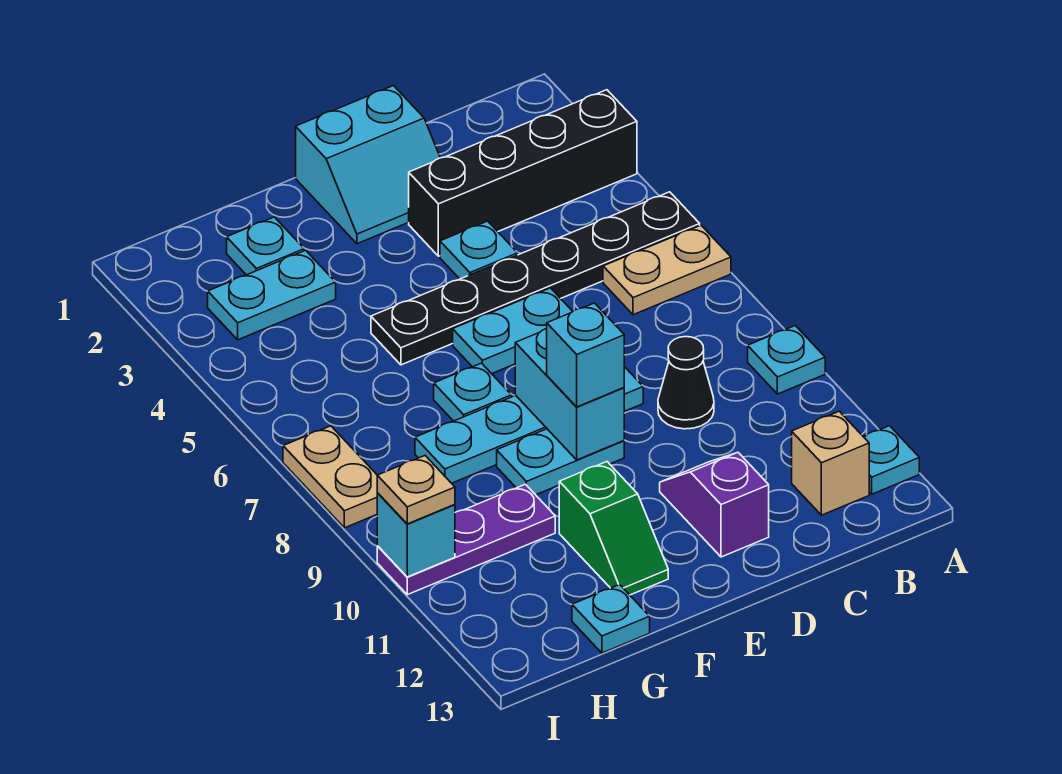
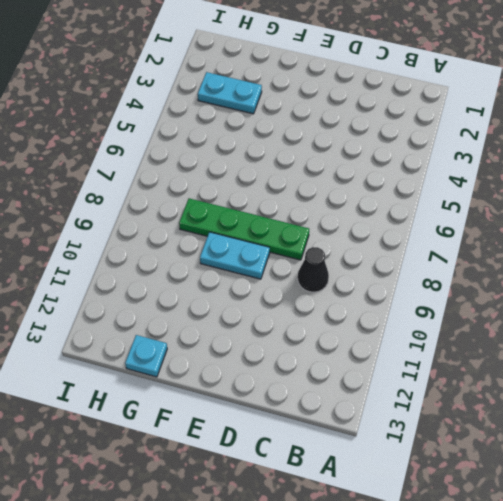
green 1x4 plate [179,198,309,260] -> cyan 1x4 plate [415,367,643,483]
none -> black 1x4 brick [409,90,637,256]
none -> black 1x6 plate [371,192,700,365]
none -> tan 1x2 plate [603,225,731,315]

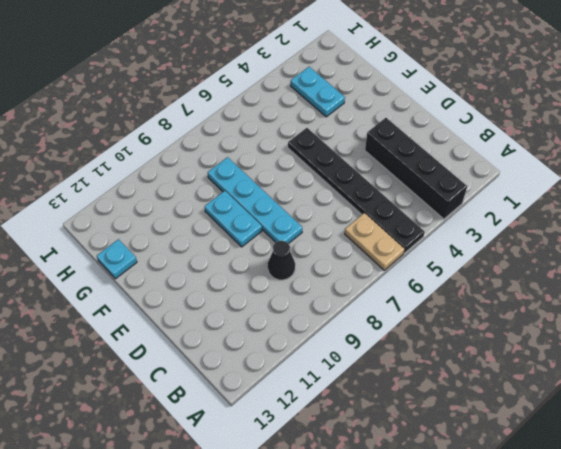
none -> cyan 1x1 plate [748,326,825,394]
none -> cyan 1x1 plate [863,426,919,494]
none -> tan 1x1 brick [792,411,869,515]

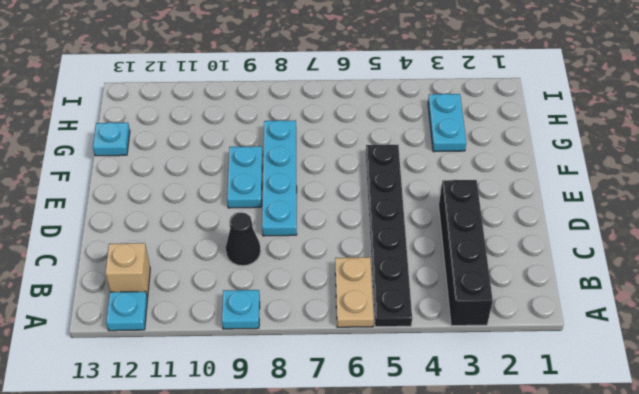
none -> cyan 2x2 slope [296,86,440,244]
none -> cyan 1x1 plate [440,221,518,279]
none -> cyan 1x2 plate [453,288,573,374]

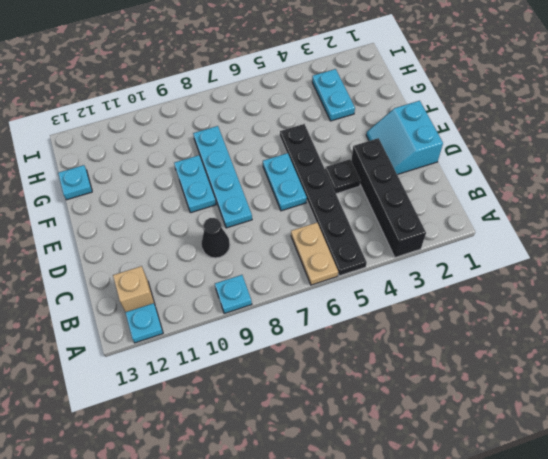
black 1x1 plate [325,159,360,194] -> cyan 1x1 plate [440,221,518,279]
none -> purple 1x2 slope [660,452,769,557]
none -> cyan 1x1 plate [434,363,511,421]
none -> green 1x2 slope [559,462,668,595]

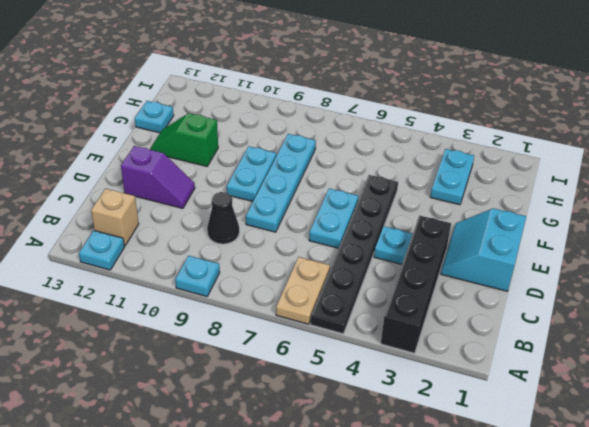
none -> cyan 1x1 plate [434,363,511,421]
none -> cyan 1x1 plate [227,217,304,275]
none -> purple 1x3 plate [377,484,555,595]

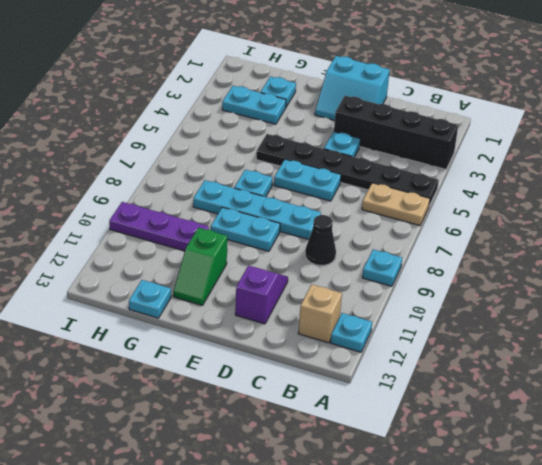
none -> tan 1x2 plate [283,426,377,528]
none -> cyan 1x2 brick [515,329,624,460]
none -> cyan 1x1 brick [377,493,455,577]

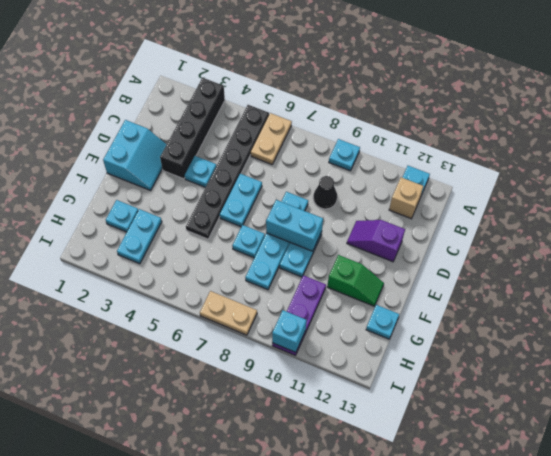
none -> cyan 1x1 brick [547,303,624,407]
none -> tan 1x1 plate [377,456,455,524]

